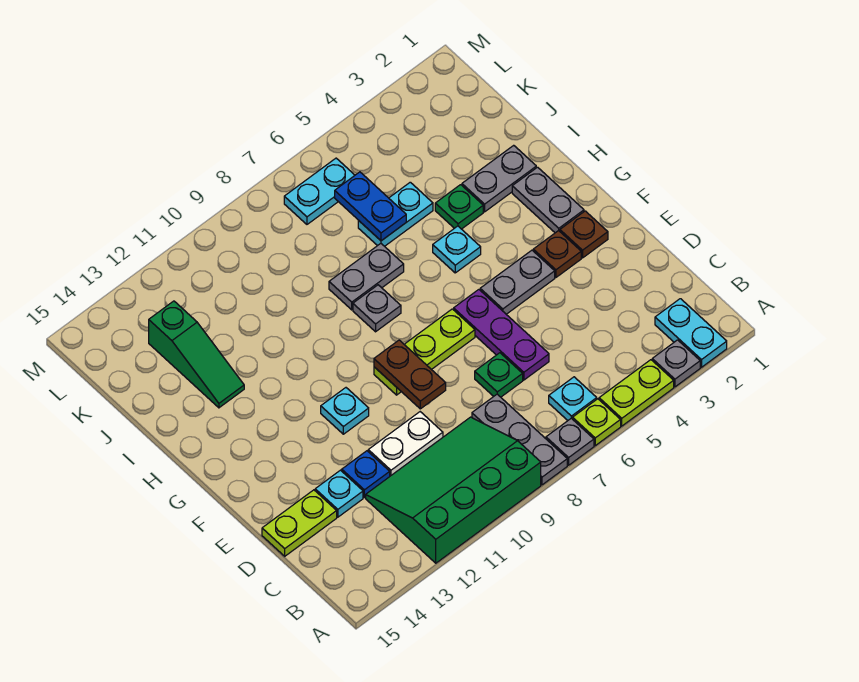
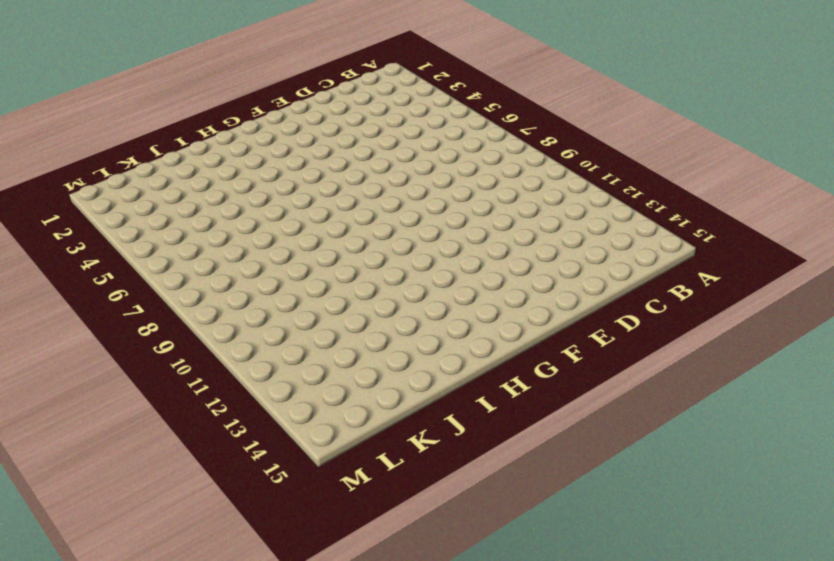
none -> cyan 1x2 plate [655,299,727,367]
none -> grey 1x1 plate [652,340,700,387]
none -> lime 1x2 plate [599,360,674,426]
none -> lime 1x1 plate [573,399,621,446]

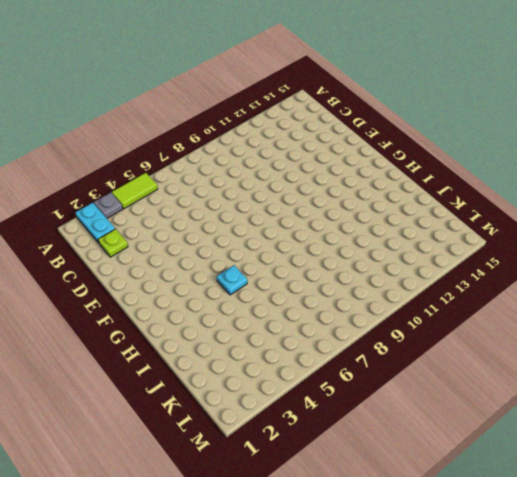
lime 1x2 tile [112,173,158,209] -> lime 1x2 plate [599,360,674,426]
lime 1x1 plate [98,229,128,257] -> lime 1x1 plate moved to [573,399,621,446]
none -> grey 1x1 plate [546,418,594,465]
none -> grey 1x3 plate [472,394,567,485]
none -> green 3x4 slope [366,417,541,563]
none -> cyan 1x1 plate [549,377,597,420]

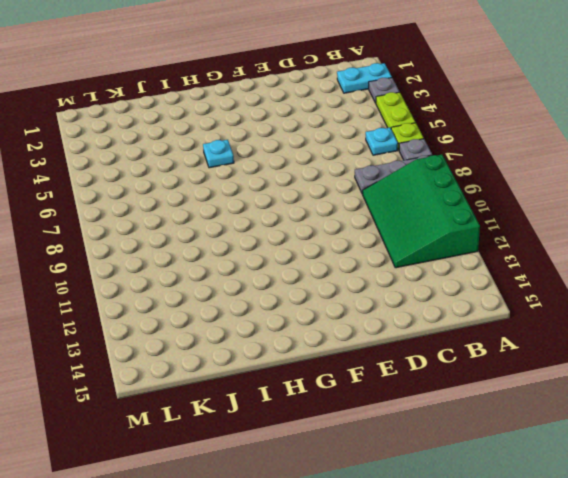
none -> purple 1x3 plate [454,290,549,380]
none -> green 1x1 plate [475,353,523,397]
none -> white 1x2 plate [368,412,443,476]
none -> blue 1x1 plate [342,451,390,498]

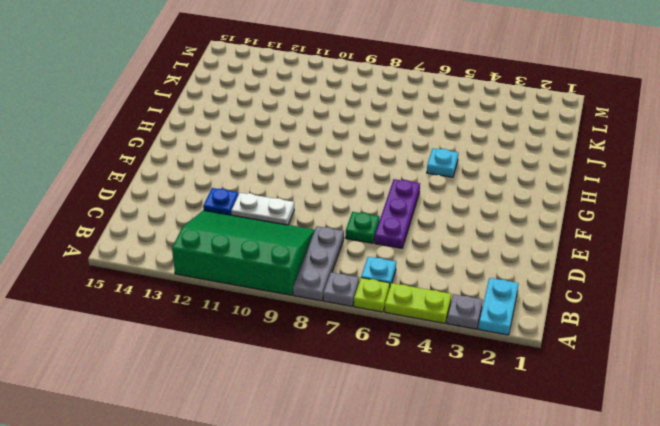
none -> cyan 1x1 plate [315,470,363,517]
none -> lime 1x2 plate [262,490,337,556]
none -> brown 1x1 plate [560,211,608,258]
none -> brown 1x1 plate [533,231,581,277]

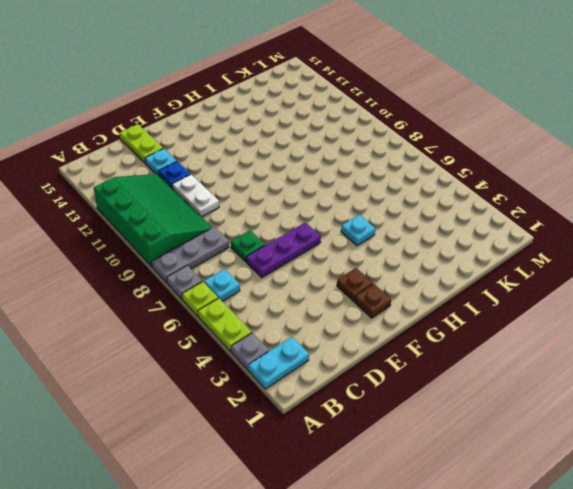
none -> grey 1x2 plate [480,250,555,314]
none -> lime 1x3 plate [374,309,475,395]
none -> cyan 1x1 plate [321,388,369,434]
none -> grey 1x2 plate [512,167,584,233]

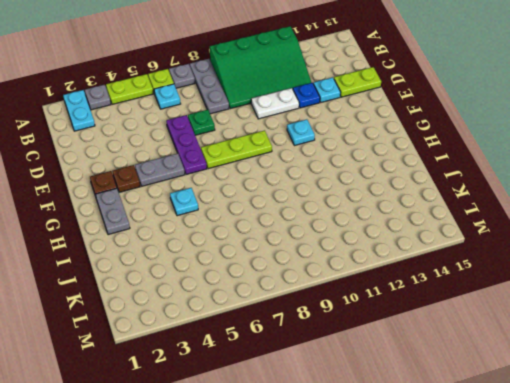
none -> grey 1x1 plate [353,285,401,332]
none -> grey 1x2 plate [462,145,536,212]
none -> green 1x1 plate [435,185,483,229]
none -> grey 1x2 plate [329,244,404,310]

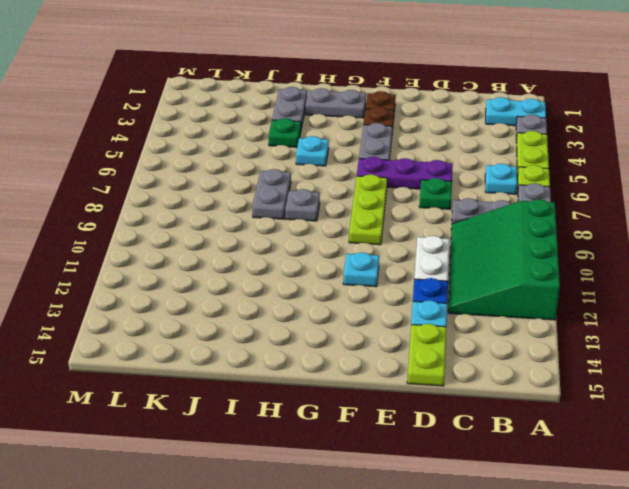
none -> green 1x3 slope [149,301,244,408]
none -> cyan 1x2 plate [358,182,433,246]
none -> cyan 1x2 plate [284,158,355,224]
none -> brown 1x2 plate [374,340,446,409]

